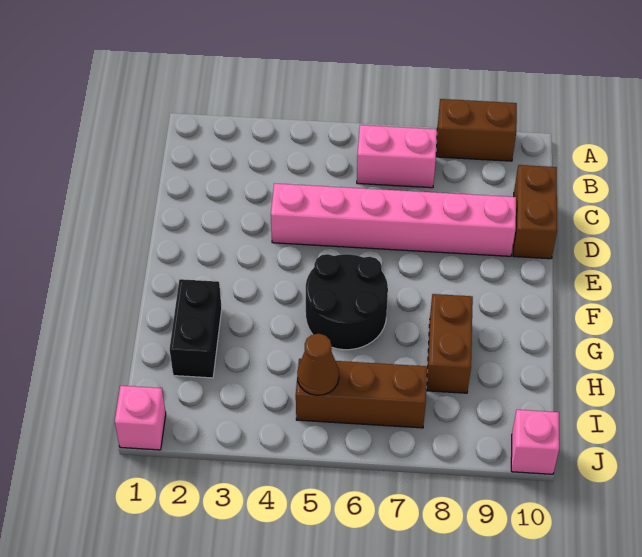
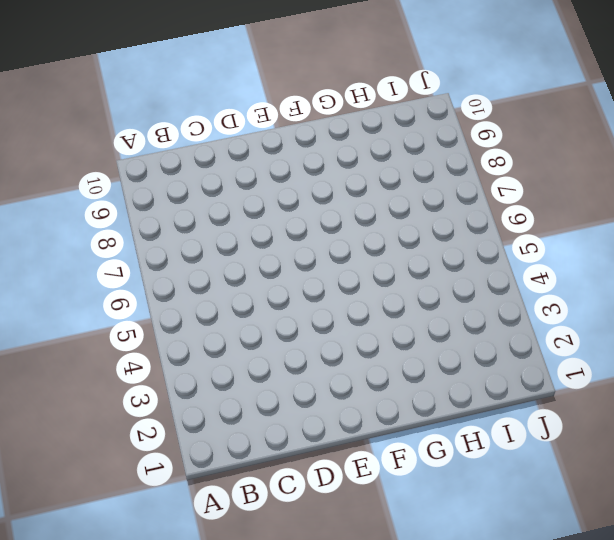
none -> brown 1x2 brick [436,99,517,161]
none -> pink 1x2 brick [357,125,437,188]

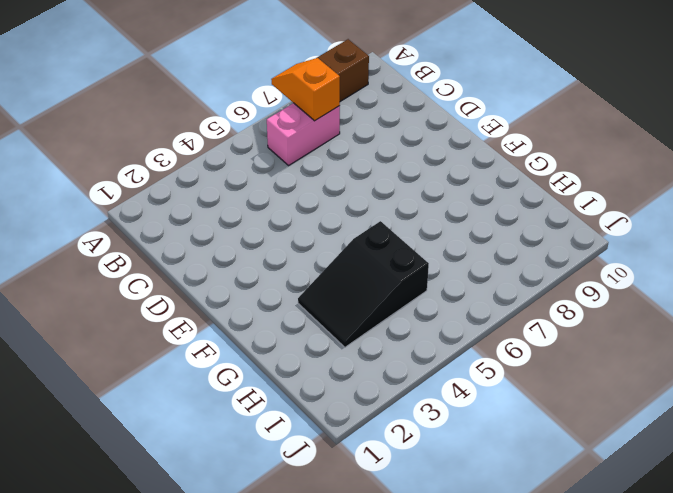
orange 1x2 slope [271,58,340,121] -> none
black 2x3 slope [298,221,429,347] -> black 2x2 round brick [306,254,388,350]
none -> brown 1x2 brick [513,165,557,259]
none -> pink 1x6 brick [271,183,516,256]

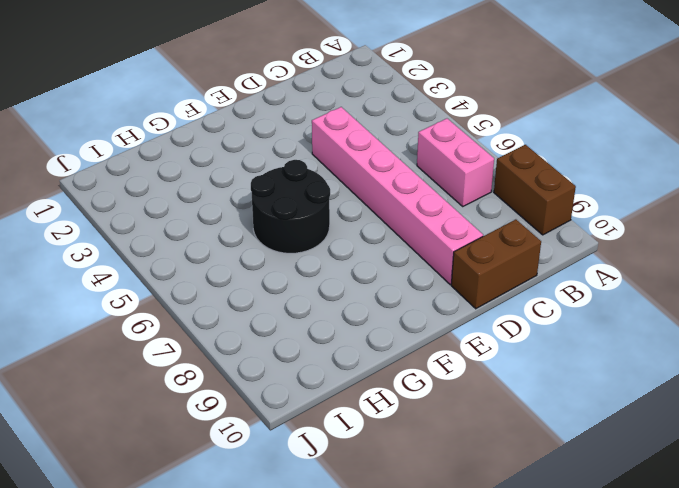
none -> black 1x2 brick [170,279,222,378]
none -> brown 1x2 brick [427,294,473,393]

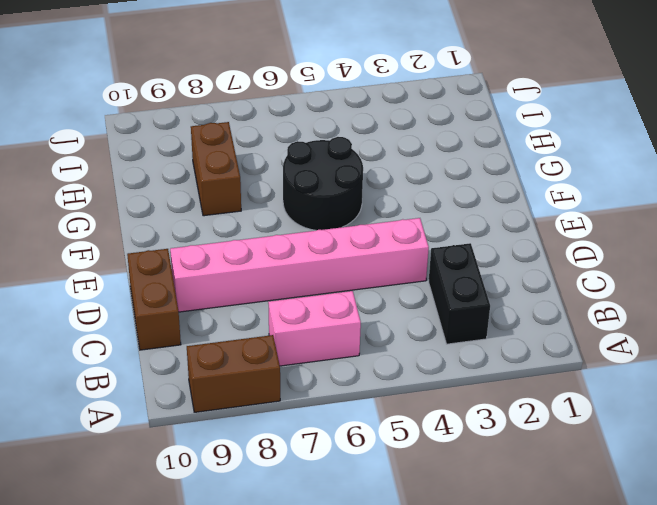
black 1x2 brick [429,243,490,344] -> black 1x2 brick moved to [170,279,222,378]
none -> brown 1x3 brick [296,359,427,428]
none -> pink 1x1 brick [115,386,166,450]

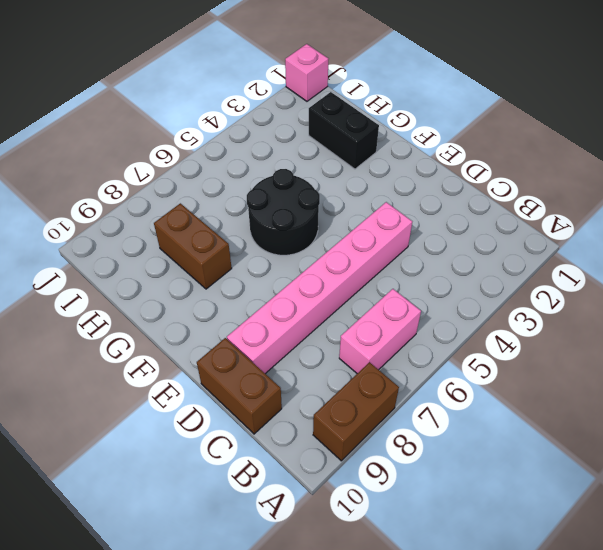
none -> brown 1x3 brick [296,359,427,428]
none -> pink 1x1 brick [511,410,559,474]

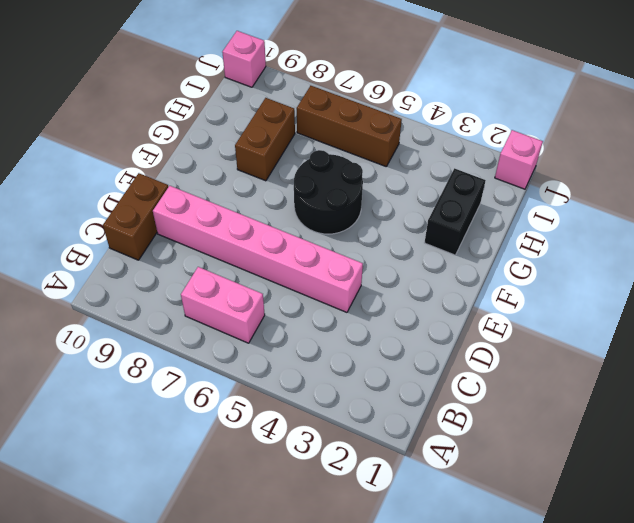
none -> brown 1x2 brick [436,99,517,161]
none -> brown 1x1 cone [297,334,339,395]

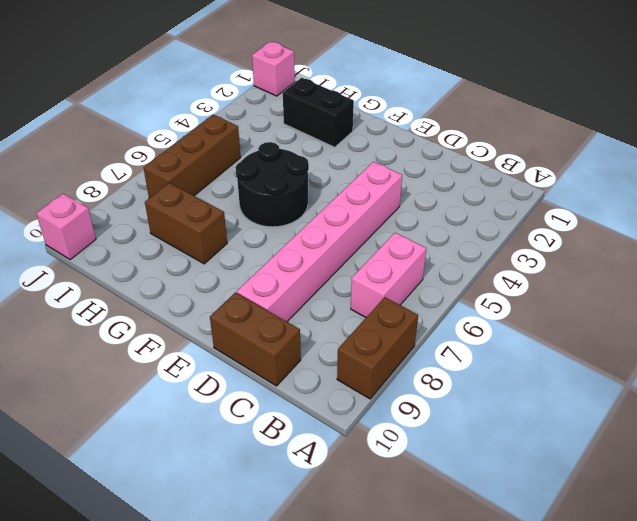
none -> brown 1x1 cone [297,334,339,395]

